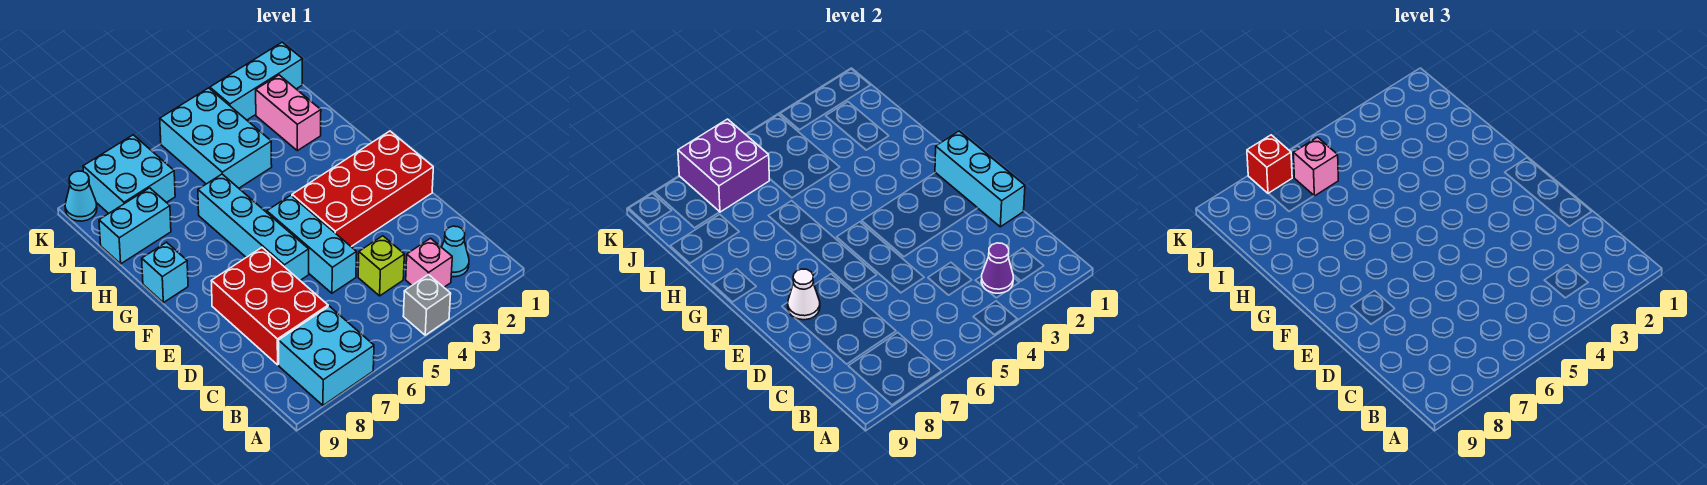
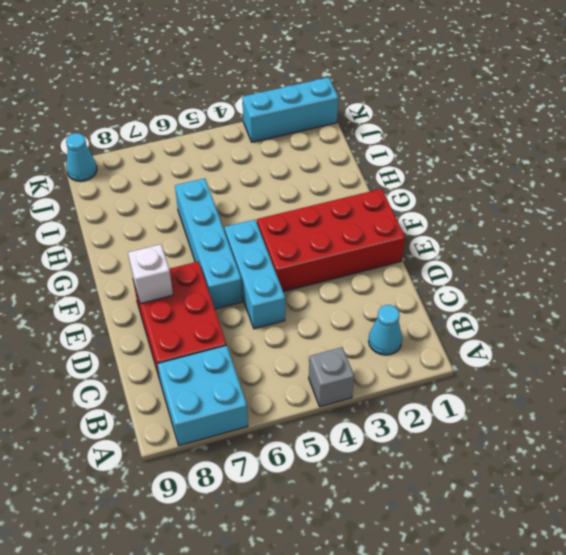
white 1x1 brick [128,244,173,304] -> white 1x1 cone [788,269,820,320]
none -> pink 1x1 brick [406,238,452,287]
none -> lime 1x1 brick [358,236,404,296]
none -> cyan 1x1 brick [142,242,188,303]

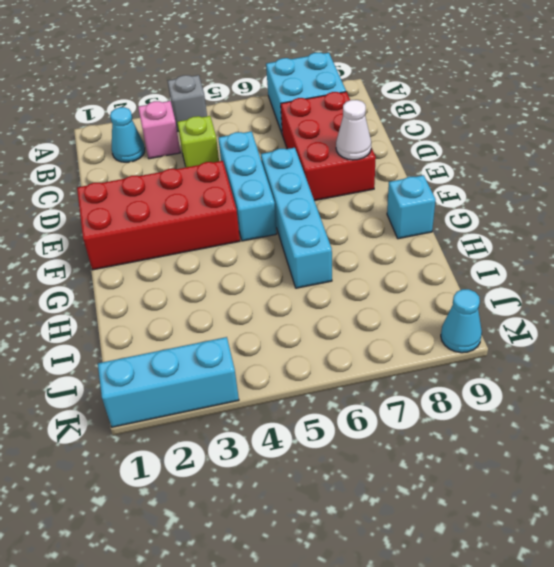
none -> pink 1x2 brick [256,75,321,151]
none -> cyan 2x3 brick [160,88,272,188]
none -> cyan 1x2 brick [99,188,171,264]

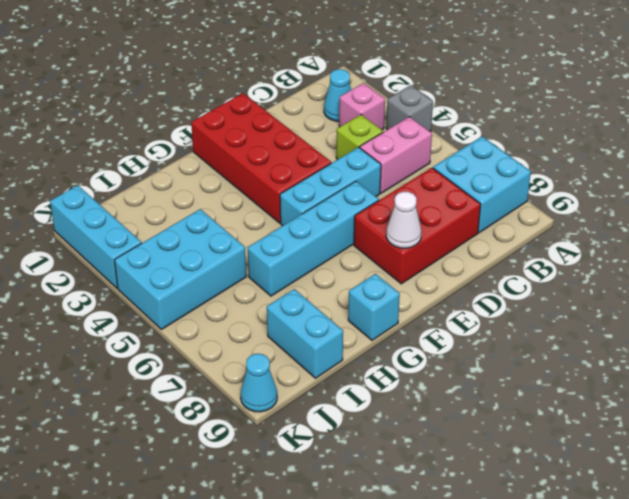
pink 1x2 brick [360,117,432,193] -> pink 1x2 brick moved to [256,75,321,151]
none -> cyan 2x2 brick [83,135,175,213]
none -> purple 1x1 cone [981,243,1013,293]
none -> cyan 1x3 brick [935,131,1025,227]

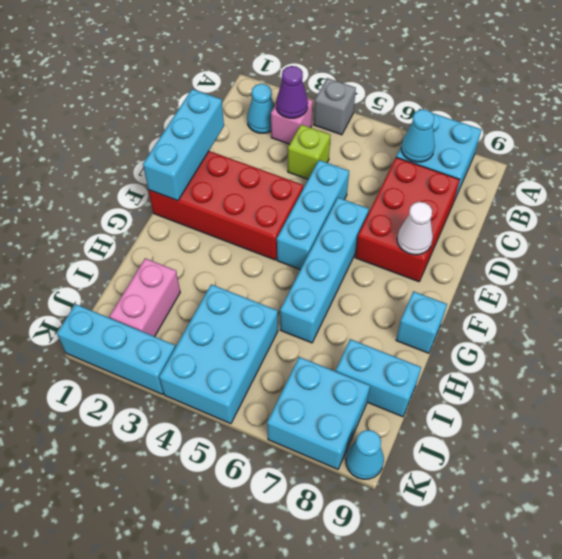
cyan 1x1 cone [401,109,435,162] -> none
none -> purple 2x2 brick [678,119,769,212]
none -> pink 1x1 brick [1293,137,1338,196]
none -> red 1x1 brick [1247,135,1292,193]

